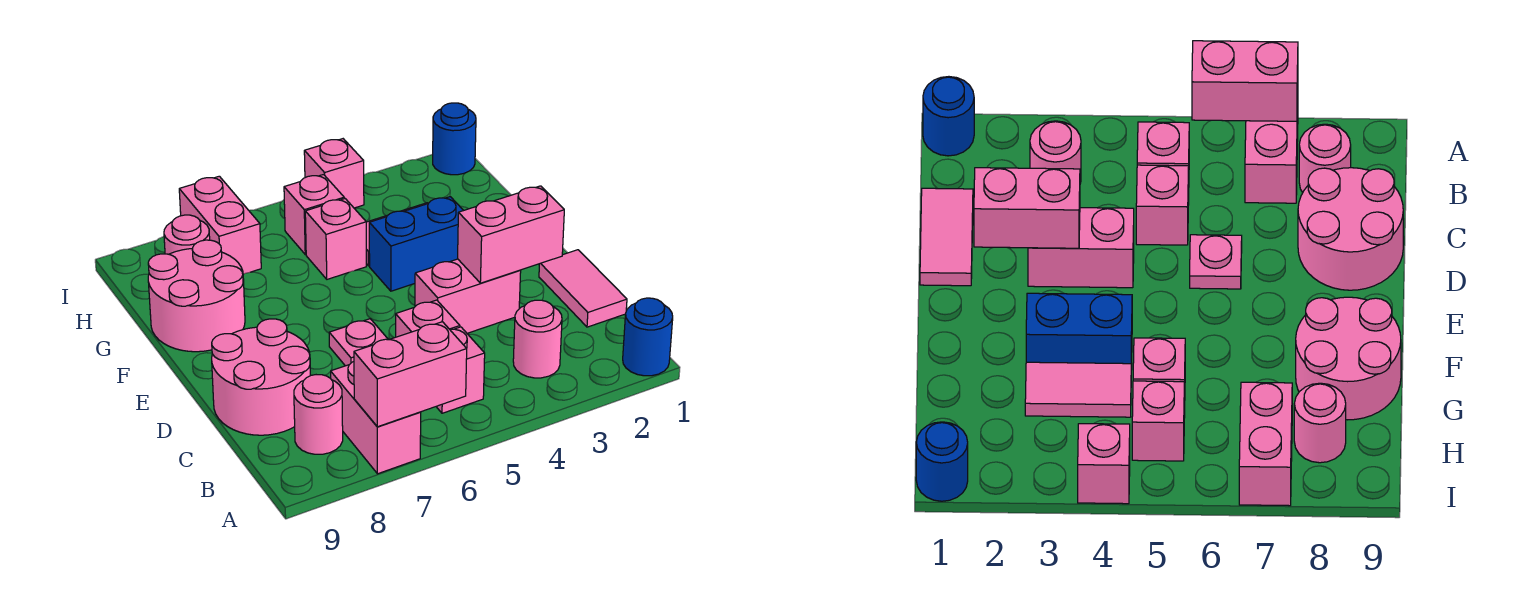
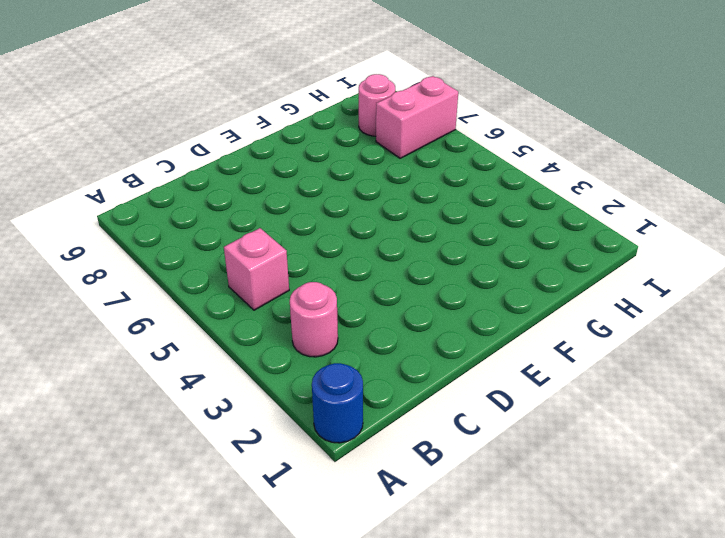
none -> pink 1x2 brick [331,362,421,474]
none -> pink 1x1 round brick [294,375,343,454]
none -> pink 1x2 tile [539,250,627,327]

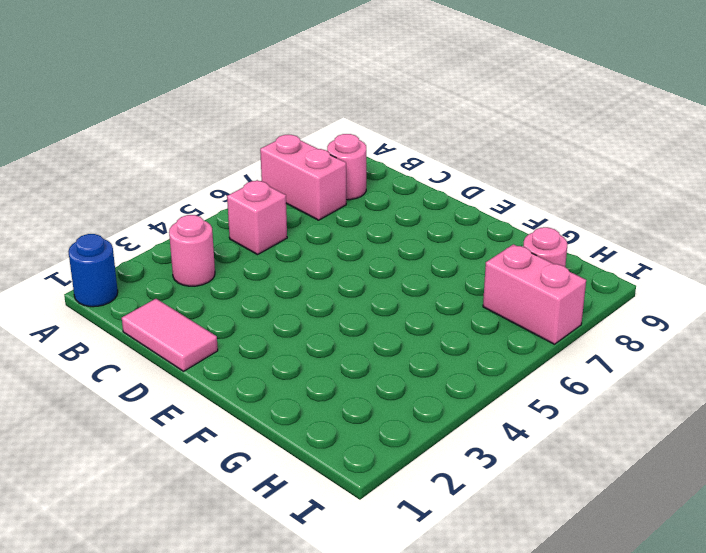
none -> pink 1x1 brick [396,300,460,337]
none -> pink 2x2 round brick [212,319,311,435]
none -> pink 1x2 brick [415,259,521,333]

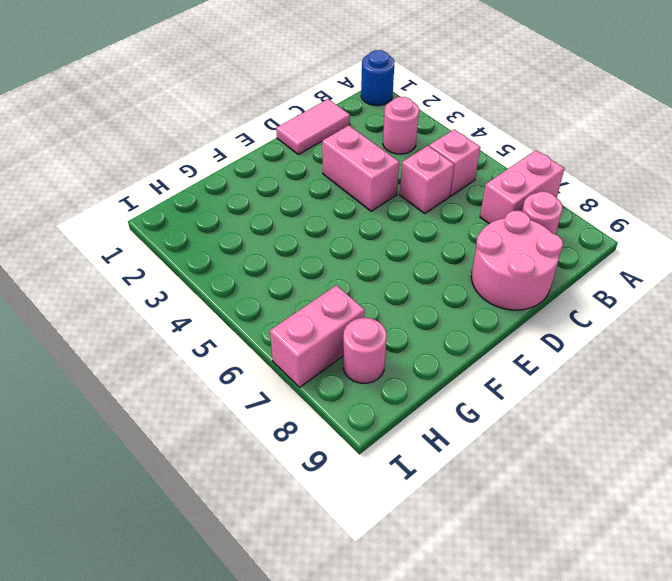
none -> pink 1x1 plate [329,319,388,366]
none -> blue 1x2 brick [369,197,464,291]
none -> pink 2x2 round brick [148,240,245,352]

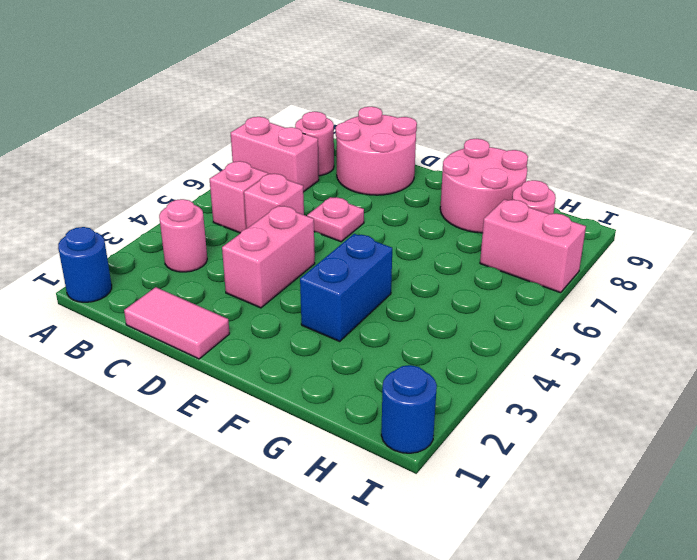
none -> pink 1x2 tile [1025,362,1131,417]
none -> pink 1x1 brick [305,199,366,279]
none -> pink 1x1 brick [284,175,344,254]

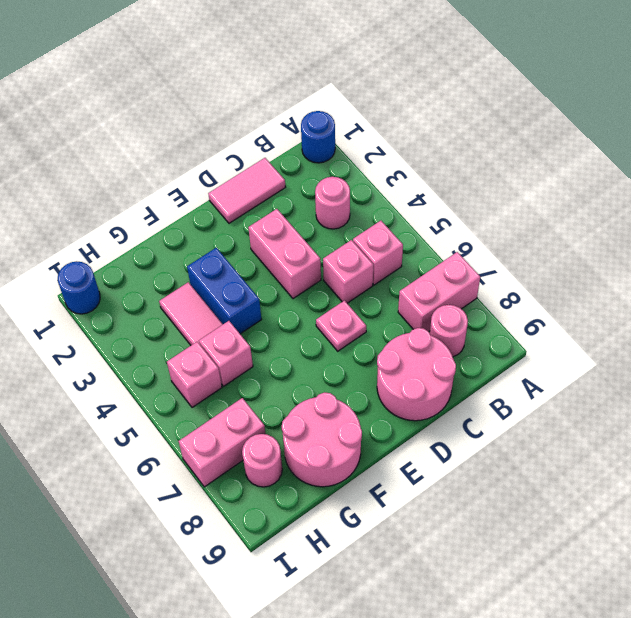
none -> pink 1x1 brick [304,139,364,208]
none -> pink 1x2 brick [354,322,467,427]
none -> pink 1x2 brick [458,186,564,283]

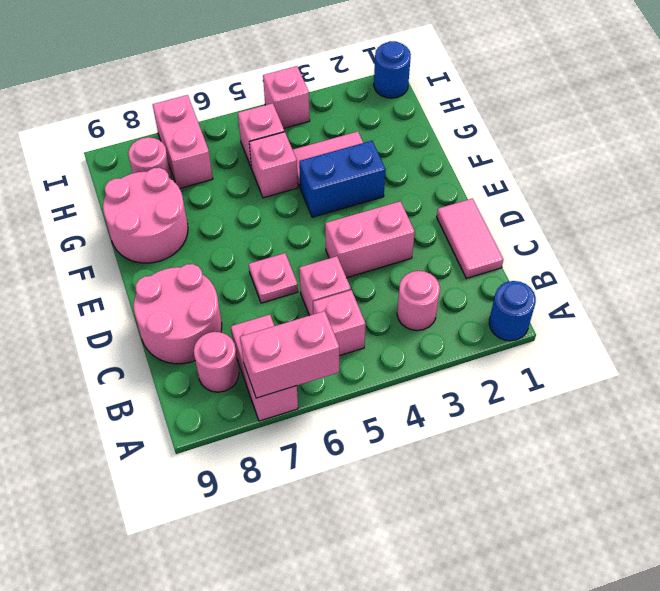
none -> pink 1x2 brick [458,186,564,283]

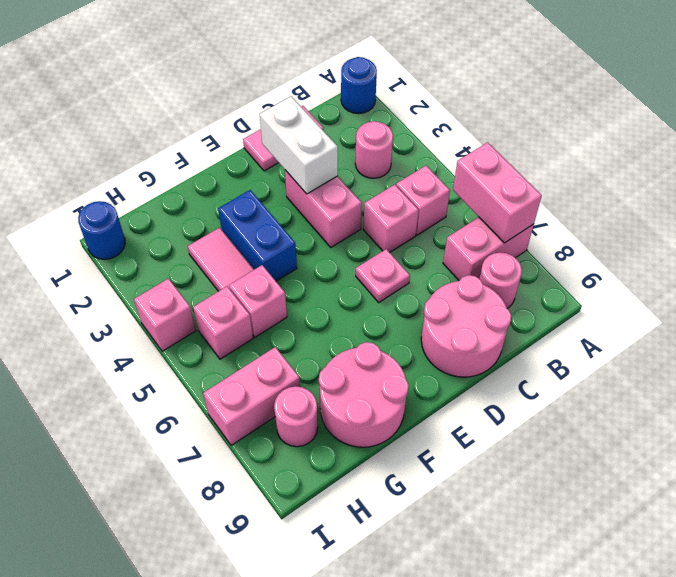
white 1x2 brick [260,96,338,194] -> pink 1x2 brick [458,186,564,283]

